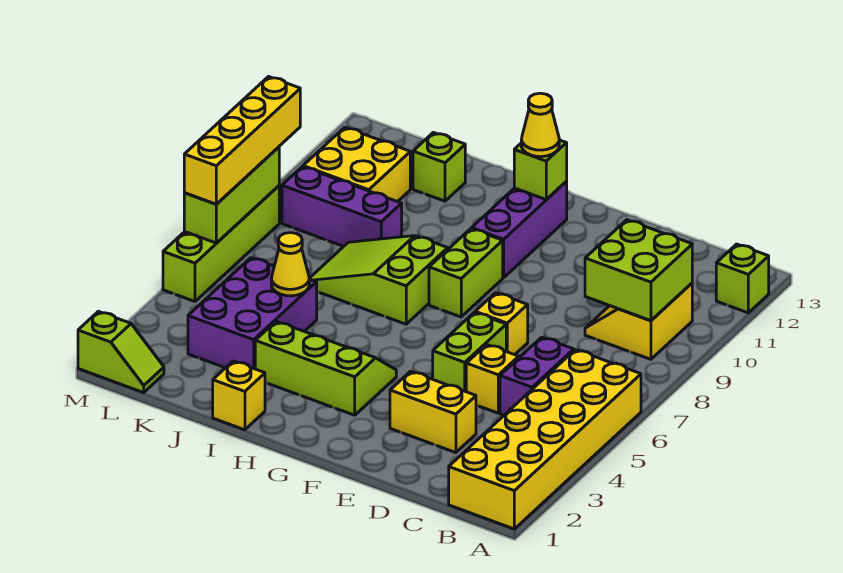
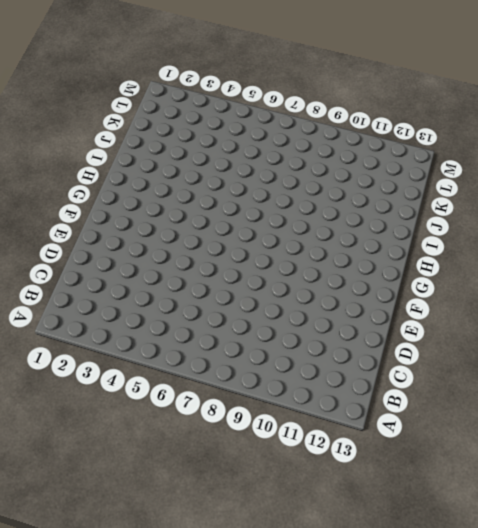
none -> yellow 2x6 brick [449,350,641,529]
none -> lime 1x1 brick [716,244,769,313]
none -> yellow 2x2 slope [585,283,692,359]

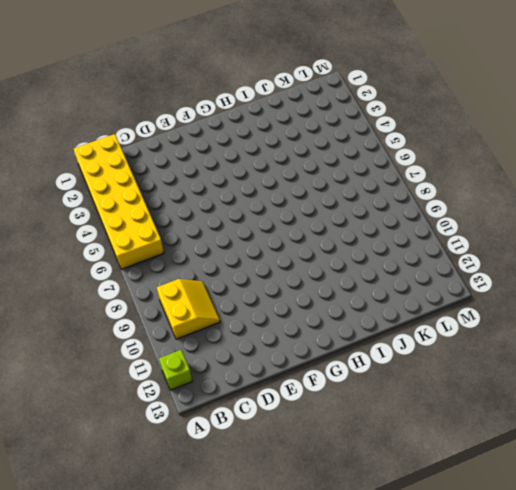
none -> purple 1x2 brick [500,337,574,415]
none -> yellow 1x2 brick [390,371,476,453]
none -> yellow 1x1 brick [466,345,519,413]

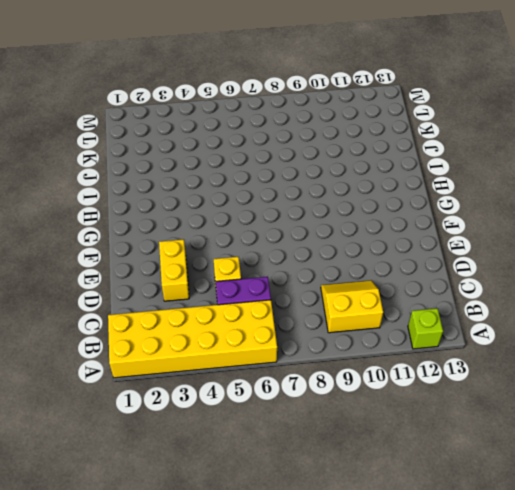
none -> lime 1x2 brick [433,312,506,392]
none -> yellow 1x1 brick [475,293,528,355]
none -> lime 2x3 slope [255,321,396,415]

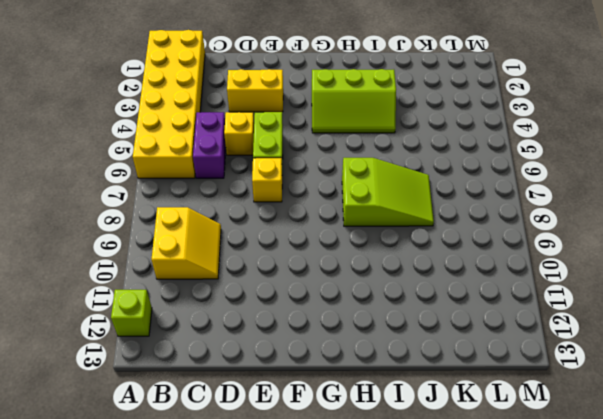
none -> lime 1x2 brick [429,229,503,317]
none -> purple 1x3 brick [472,182,567,278]
none -> yellow 1x1 brick [213,361,265,430]

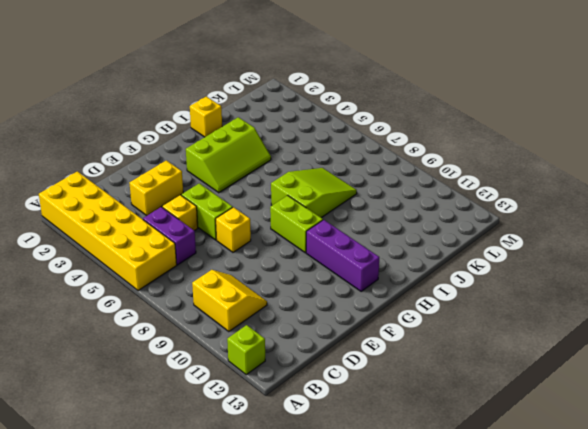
none -> purple 2x3 brick [188,258,317,369]
none -> purple 1x3 brick [282,167,402,246]
none -> lime 1x1 brick [413,133,465,201]

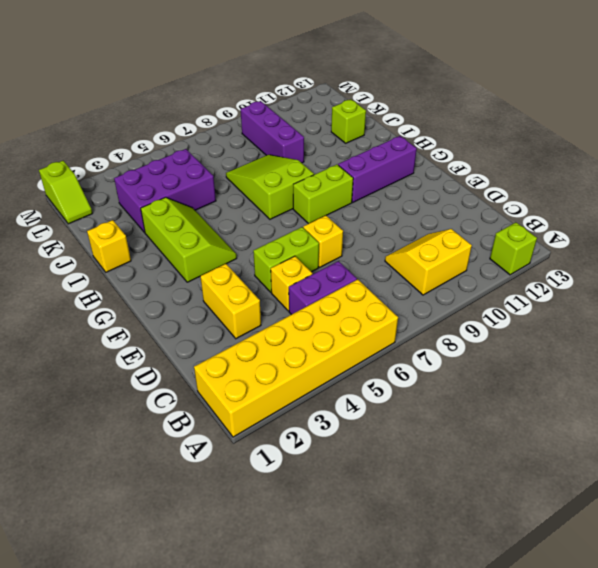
none -> yellow 2x2 brick [303,127,410,202]
none -> lime 1x4 brick [163,186,279,301]
none -> lime 2x2 brick [585,220,692,321]

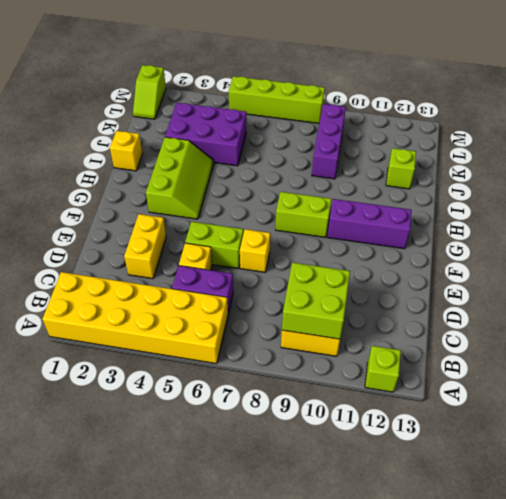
none -> lime 2x3 slope [309,236,448,324]
none -> yellow 2x2 brick [303,127,410,202]
none -> lime 1x1 brick [514,140,567,200]

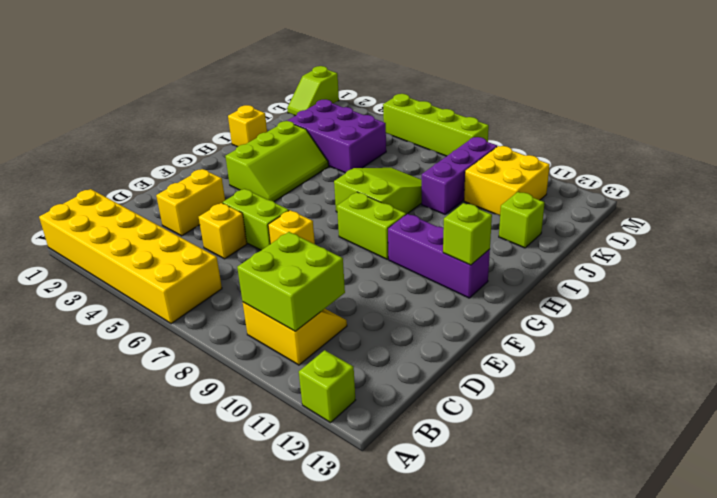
none -> purple 1x2 brick [500,337,574,415]
none -> yellow 1x1 cone [271,233,309,296]
none -> lime 1x3 brick [184,147,279,243]

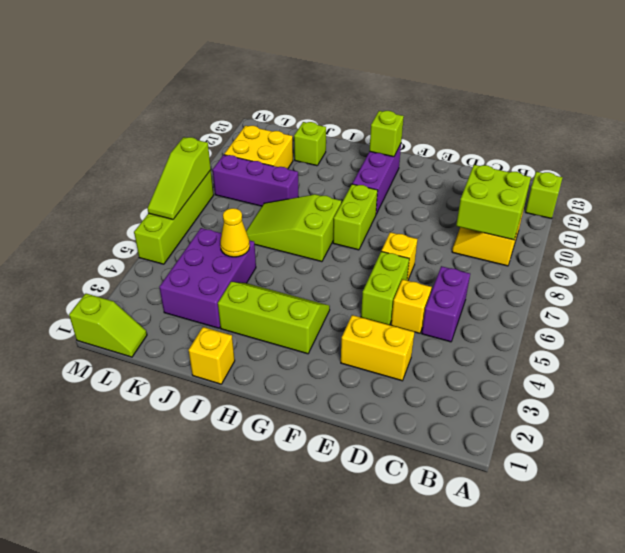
lime 1x3 slope [148,137,211,219] -> lime 1x3 brick [184,147,279,243]
none -> yellow 2x6 brick [449,350,641,529]
none -> yellow 1x1 cone [521,93,559,157]
none -> yellow 1x4 brick [184,77,300,204]

